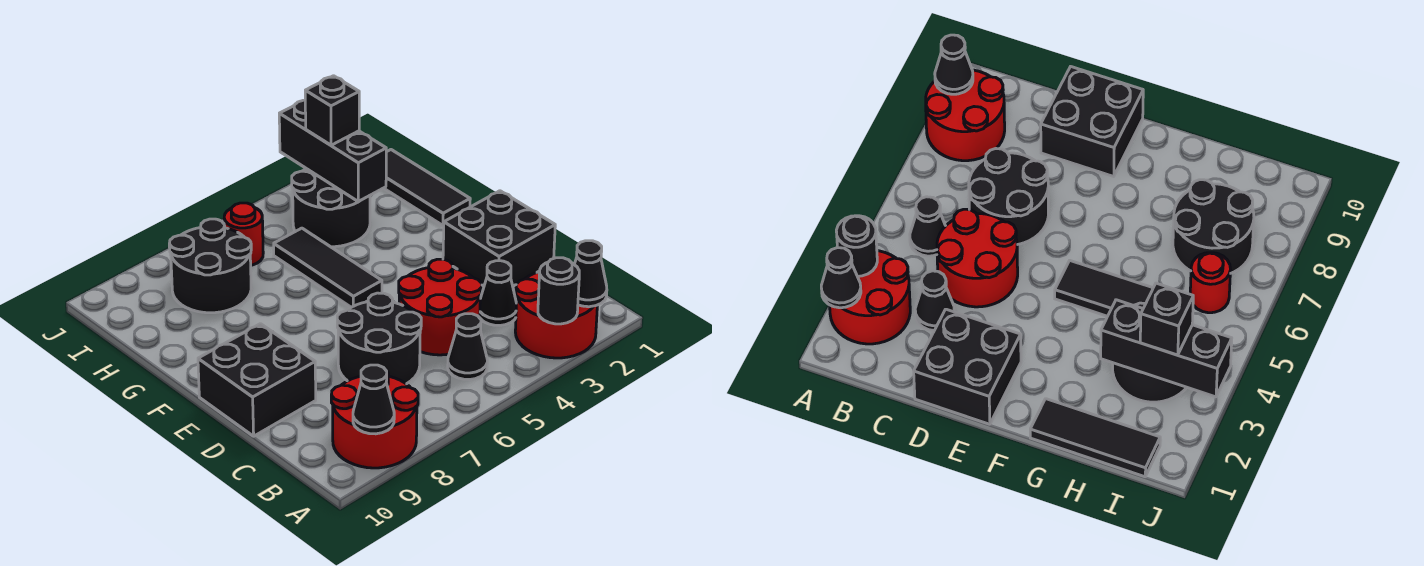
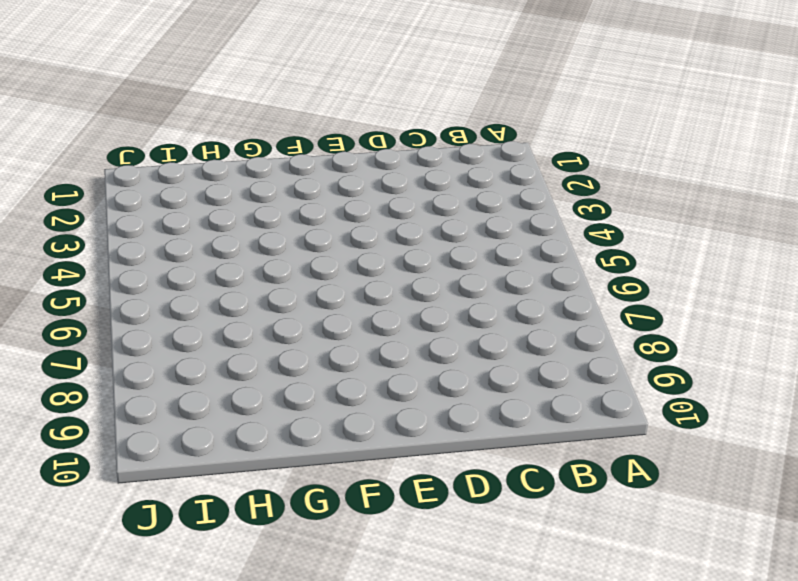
none -> red 2x2 round brick [515,272,597,358]
none -> red 2x2 round brick [331,372,418,468]
none -> black 1x1 cone [448,314,487,380]

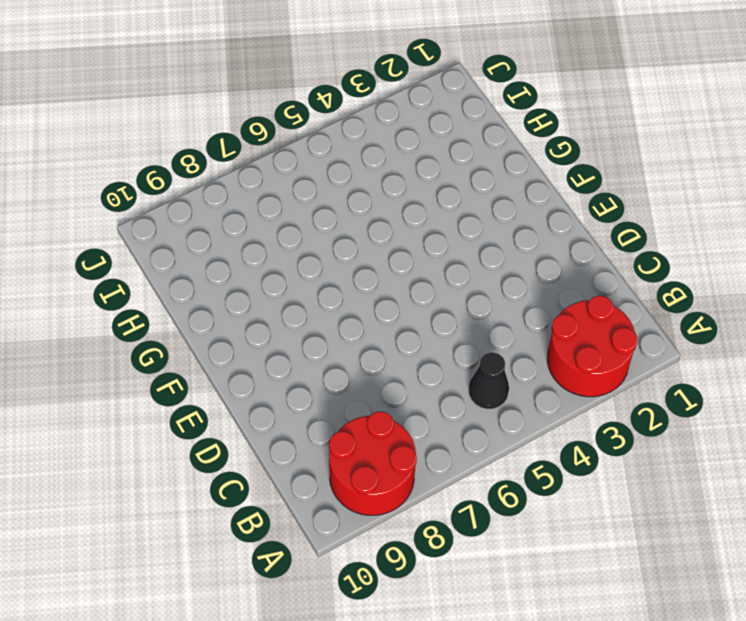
none -> black 1x1 cone [480,261,516,325]
none -> red 2x2 round brick [399,259,482,355]
none -> black 2x2 round brick [337,293,421,384]

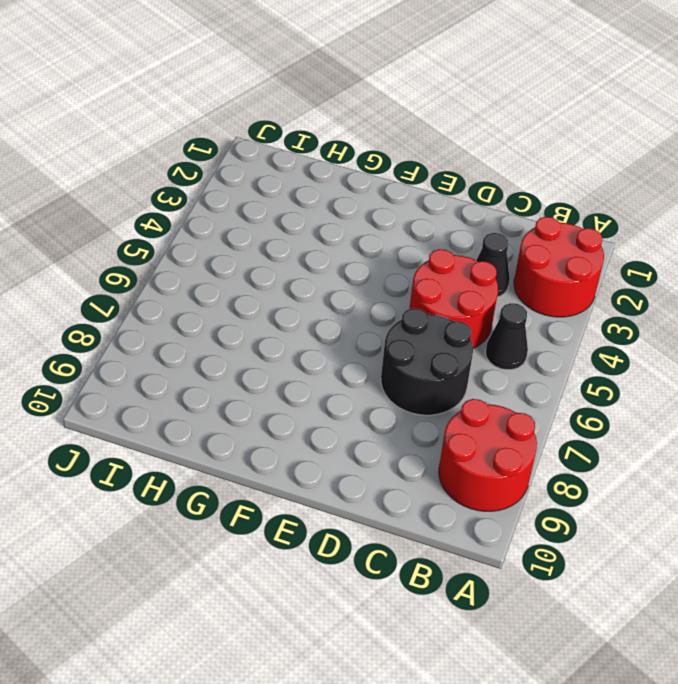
none -> black 2x2 brick [443,191,555,286]
none -> black 2x2 brick [198,324,316,436]
none -> black 1x3 tile [274,228,382,307]

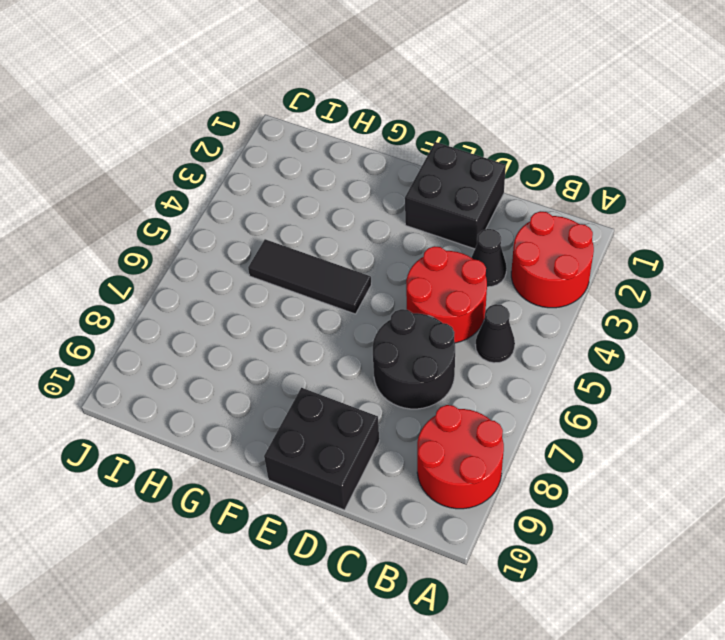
none -> black 1x3 tile [384,150,470,225]
none -> black 2x2 round brick [292,169,370,247]
none -> black 2x2 round brick [169,219,251,313]

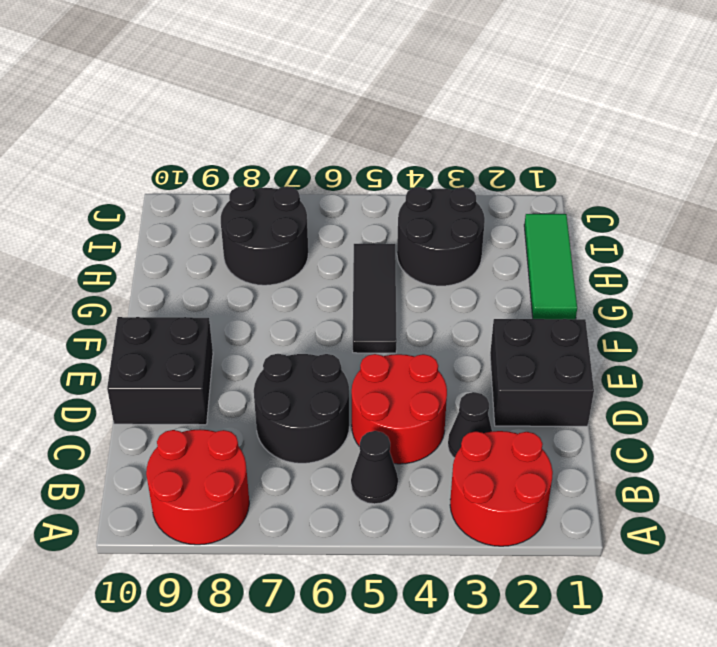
green 1x3 tile [524,214,577,319] -> black 1x3 tile [384,150,470,225]
none -> red 1x1 round brick [224,203,263,265]
none -> black 1x1 cone [574,241,607,307]
none -> black 1x1 round brick [538,258,579,324]

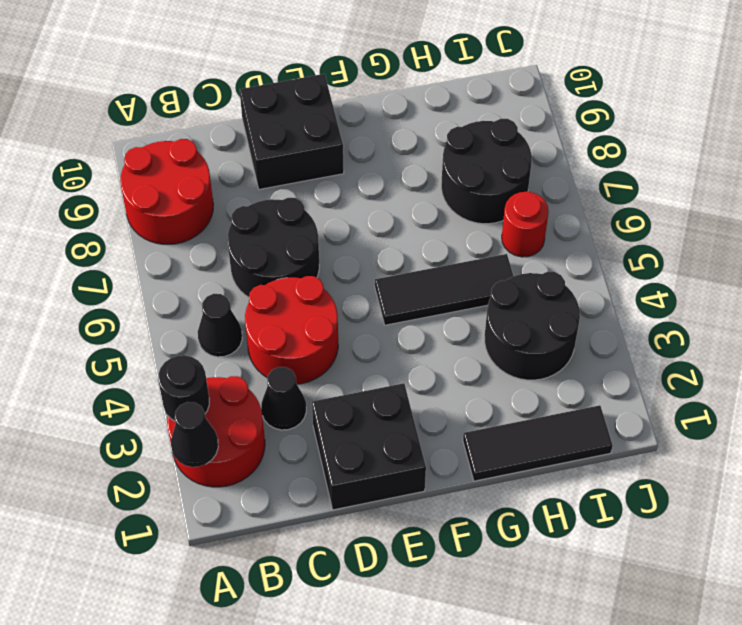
none -> black 1x1 cone [353,365,394,434]
none -> black 1x3 brick [279,100,386,202]
none -> black 1x1 brick [305,76,359,145]

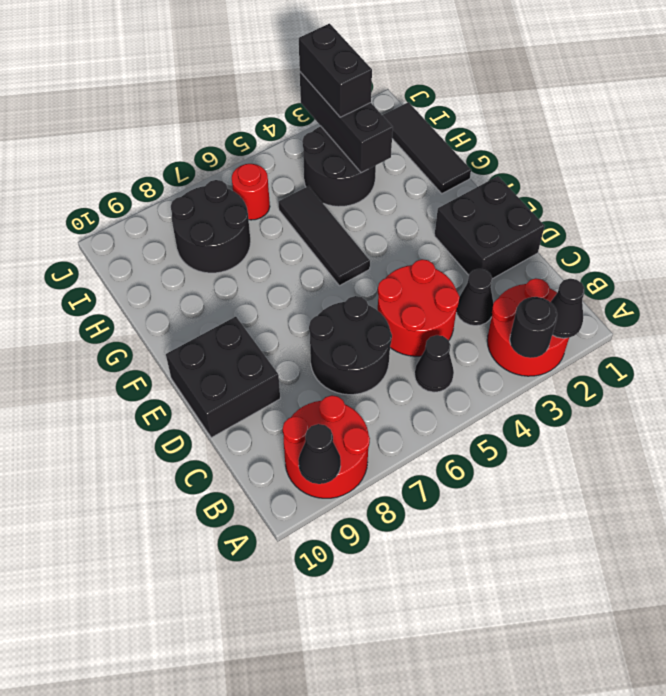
black 1x2 brick [299,24,372,117] -> black 1x1 brick [305,76,359,145]

